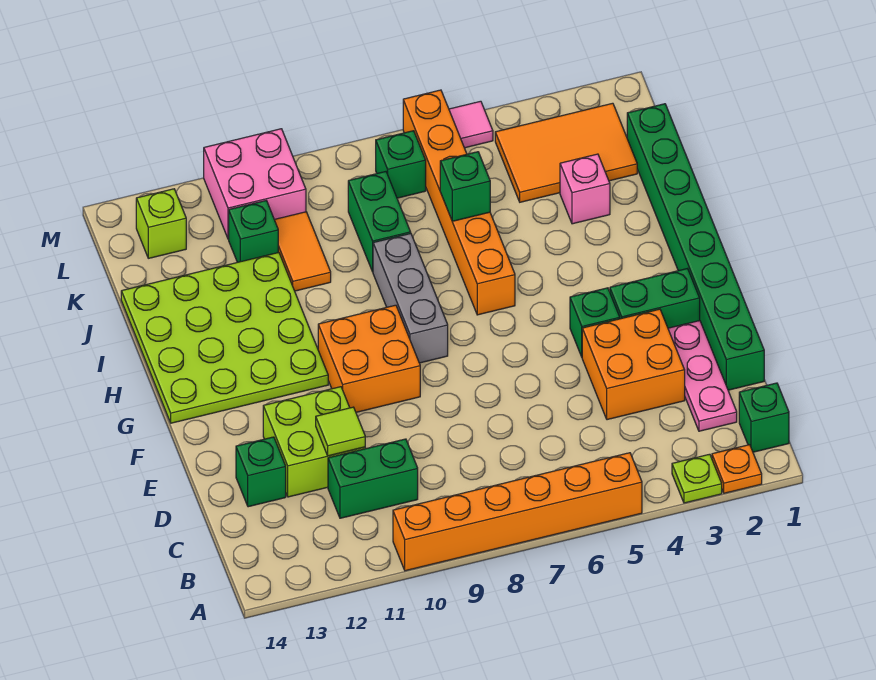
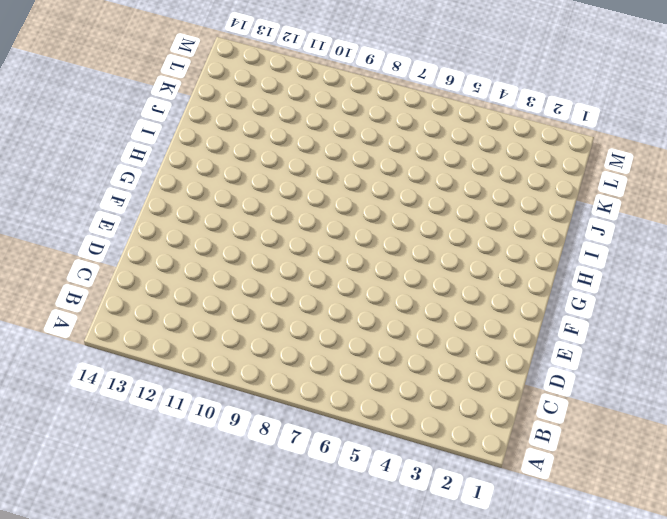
none -> orange 1x1 plate [712,445,762,493]
none -> lime 1x1 plate [672,454,722,503]
none -> orange 1x6 brick [393,453,642,571]

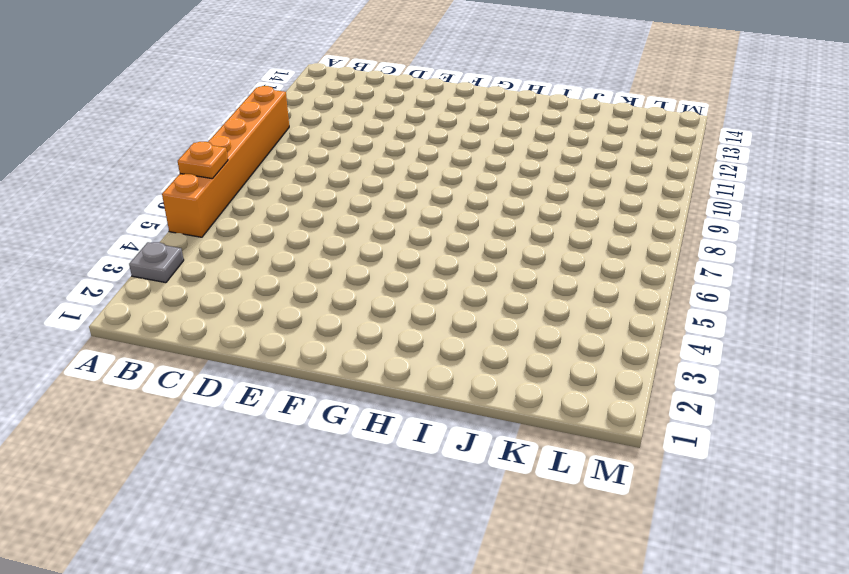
grey 1x1 plate [129,242,184,283] -> lime 1x1 plate [672,454,722,503]
orange 1x1 plate [178,142,228,179] -> orange 1x1 plate moved to [712,445,762,493]
none -> green 1x1 brick [739,383,789,452]
none -> pink 1x3 plate [668,321,737,431]
none -> green 1x2 brick [328,439,418,518]

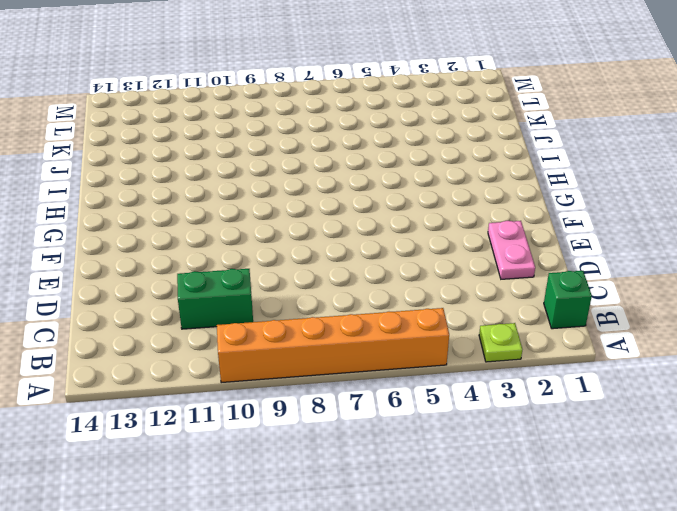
pink 1x2 plate [488,221,535,279] -> pink 1x3 plate [668,321,737,431]
none -> orange 1x1 plate [712,445,762,493]
none -> green 1x8 brick [627,104,764,390]
none -> orange 2x2 brick [582,309,685,420]

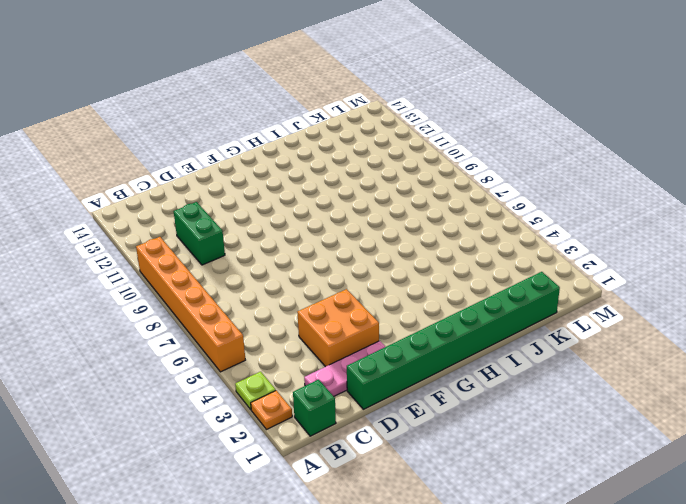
none -> lime 2x2 brick [263,387,365,497]
none -> green 1x1 brick [236,437,286,507]
none -> green 1x2 brick [610,269,700,328]

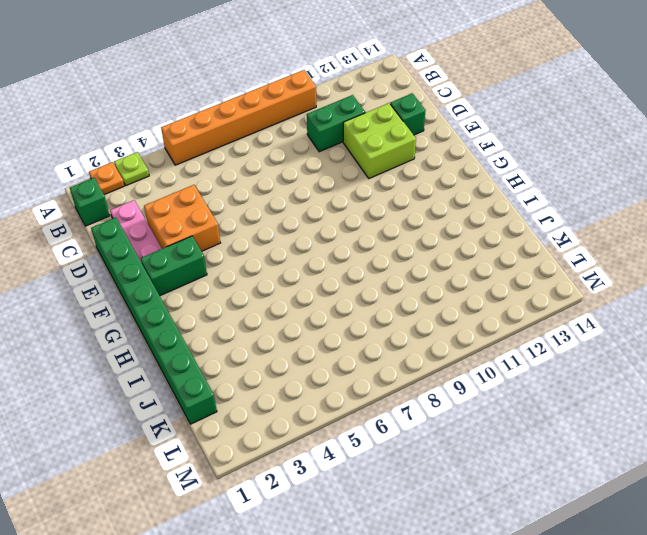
none -> green 1x1 brick [570,288,620,357]
none -> orange 2x2 brick [318,305,420,412]
none -> grey 1x3 brick [373,234,448,363]

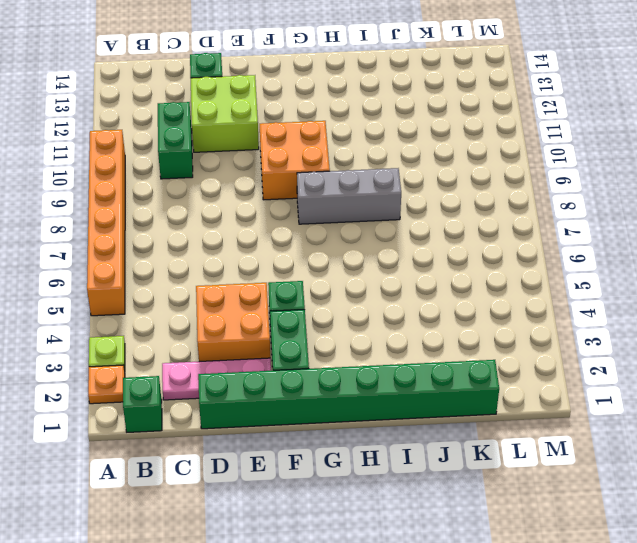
none -> lime 4x4 plate [121,252,328,423]
none -> orange 1x6 brick [403,90,515,315]
none -> pink 1x1 brick [560,154,610,224]

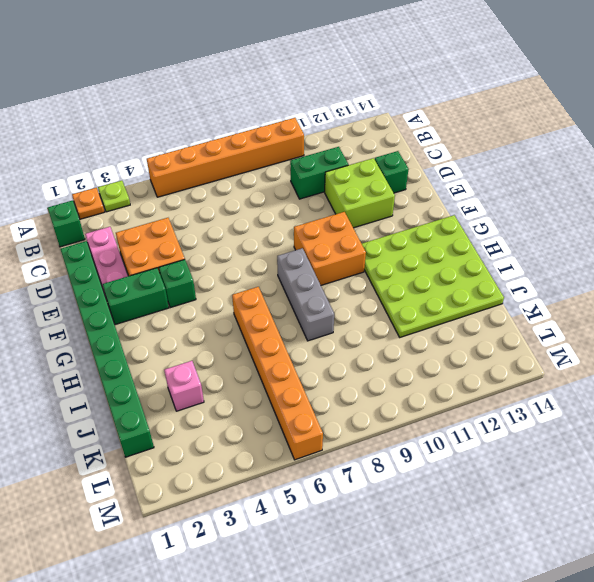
none -> green 1x2 brick [348,172,411,272]
none -> orange 1x2 tile [274,212,331,291]
none -> orange 2x3 tile [495,103,637,202]

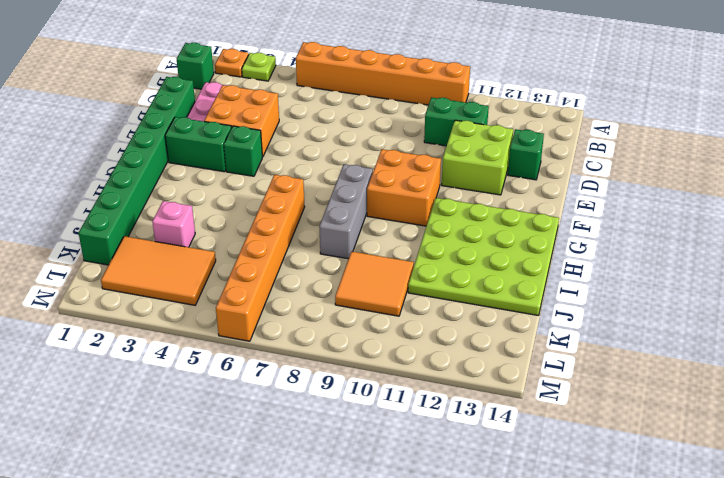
orange 2x2 tile [335,251,414,316] -> orange 1x2 tile [274,212,331,291]
none -> green 1x2 brick [348,172,411,272]
none -> green 1x1 brick [229,201,278,262]
none -> green 1x1 brick [376,131,426,198]

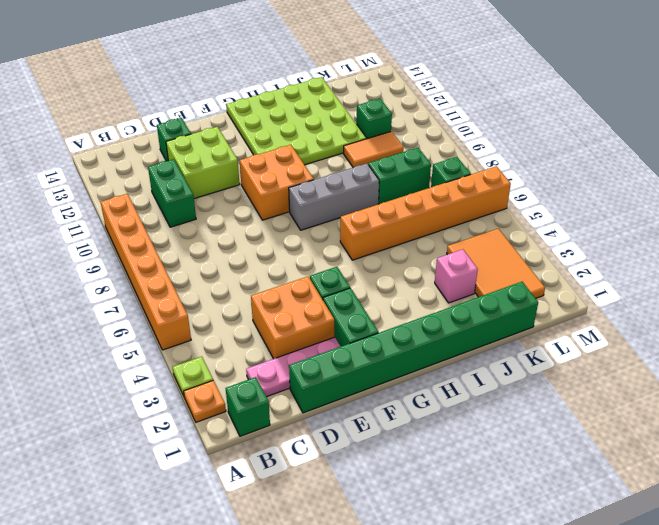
none -> pink 2x2 brick [204,129,306,239]
none -> lime 1x1 brick [136,189,186,258]
none -> pink 1x1 tile [449,101,493,148]

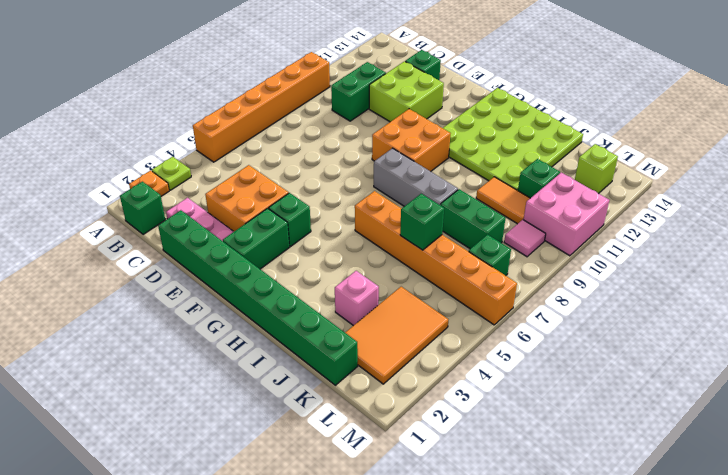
pink 1x1 tile [504,220,546,257] -> pink 1x1 tile moved to [449,101,493,148]
none -> lime 1x1 tile [316,407,365,456]

